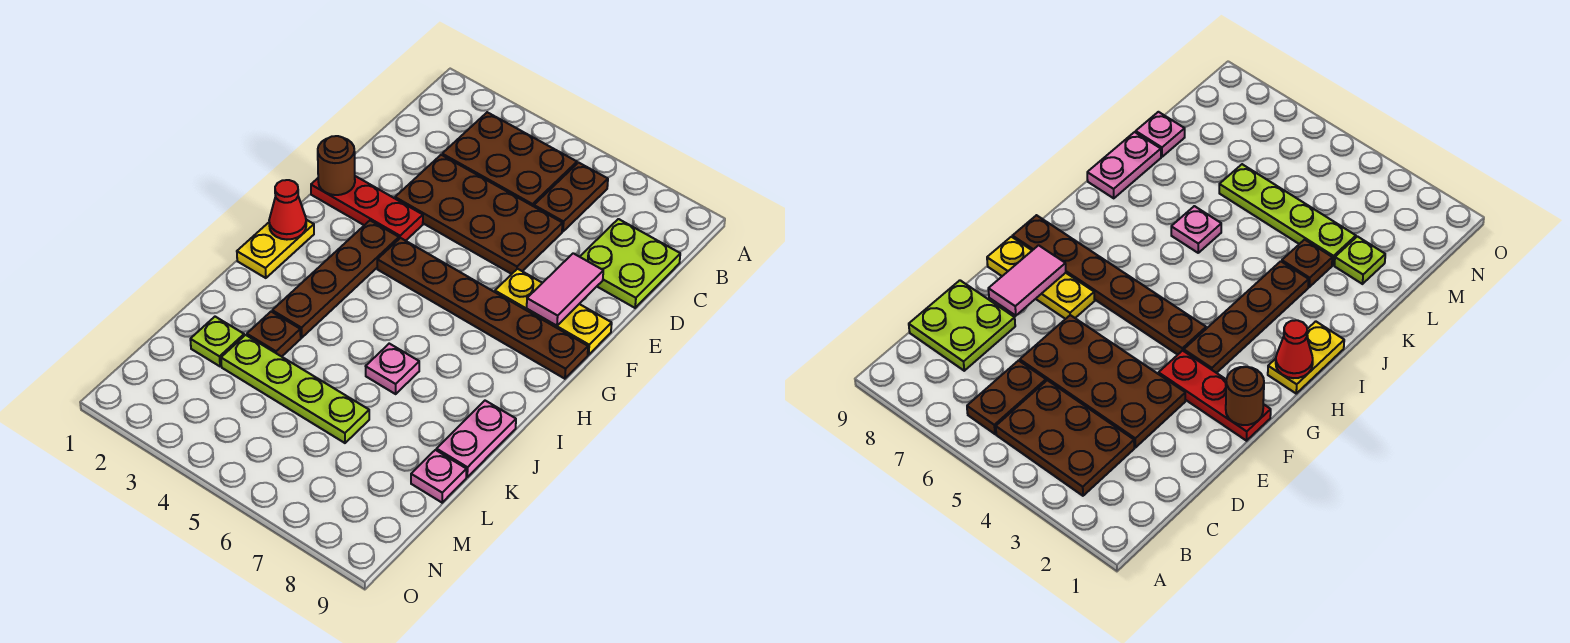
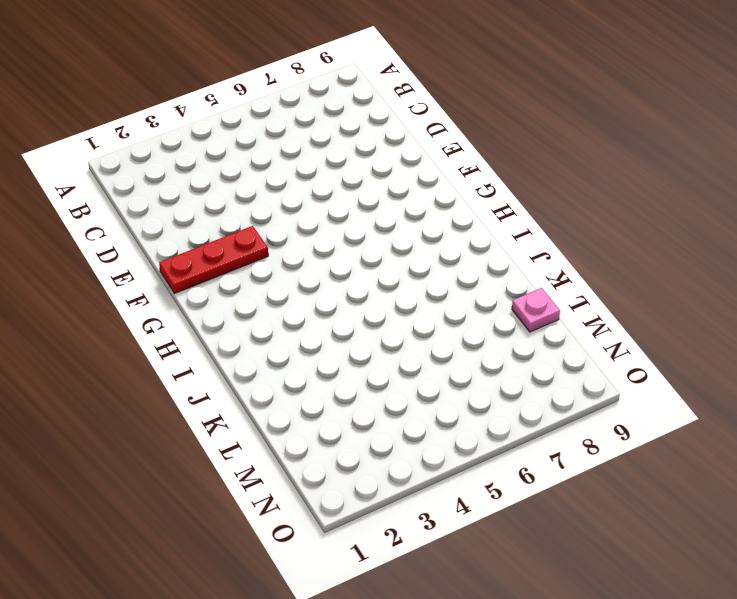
none -> brown 2x3 plate [442,112,577,206]
none -> brown 1x2 plate [534,163,608,232]
none -> lime 2x2 plate [580,219,680,308]

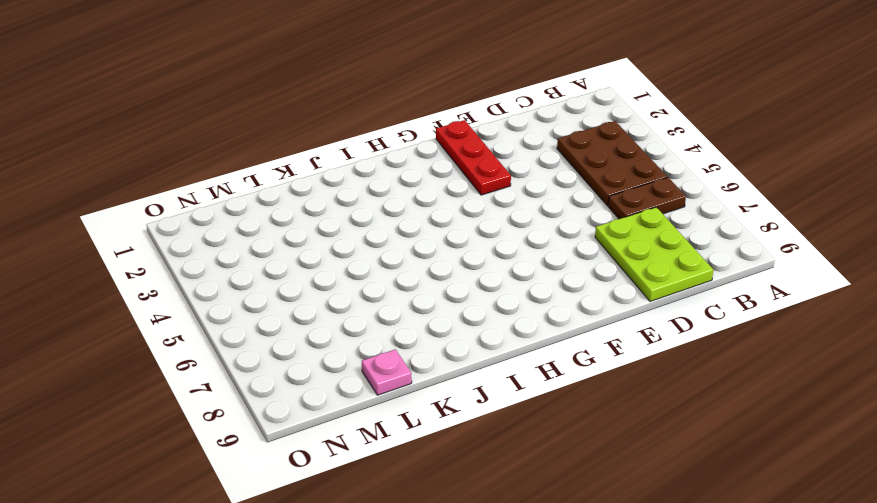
lime 2x3 plate [595,207,713,302] -> lime 2x2 plate [580,219,680,308]
none -> brown 2x4 plate [395,155,562,274]
none -> yellow 1x3 plate [495,269,612,355]
none -> brown 1x4 plate [272,221,399,338]

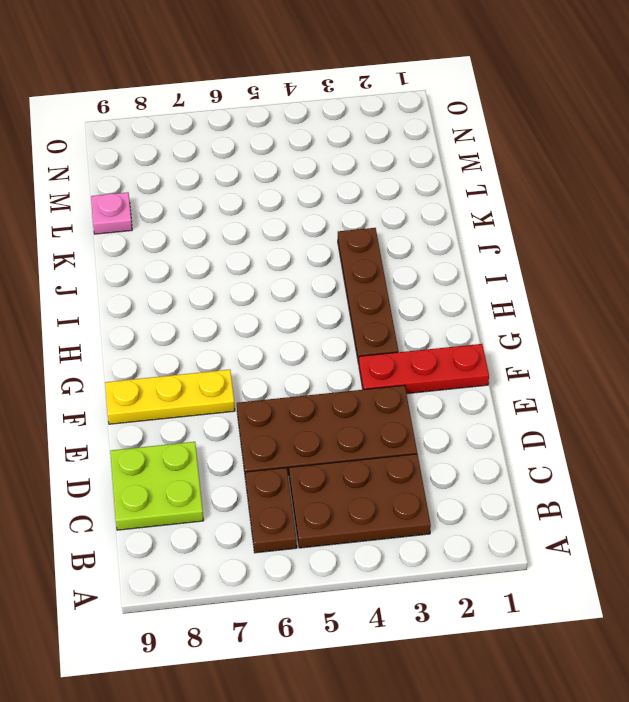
none -> brown 1x6 plate [377,238,588,379]
none -> yellow 1x2 plate [237,220,314,278]
none -> pink 1x1 plate [366,344,419,394]

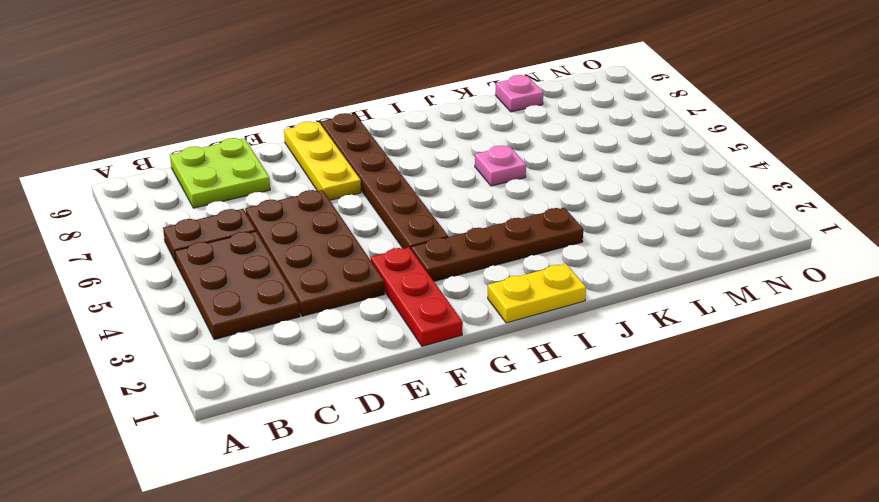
none -> pink 1x2 plate [436,401,516,477]
none -> brown 1x1 plate [247,312,301,357]
none -> lime 1x1 plate [190,317,244,366]

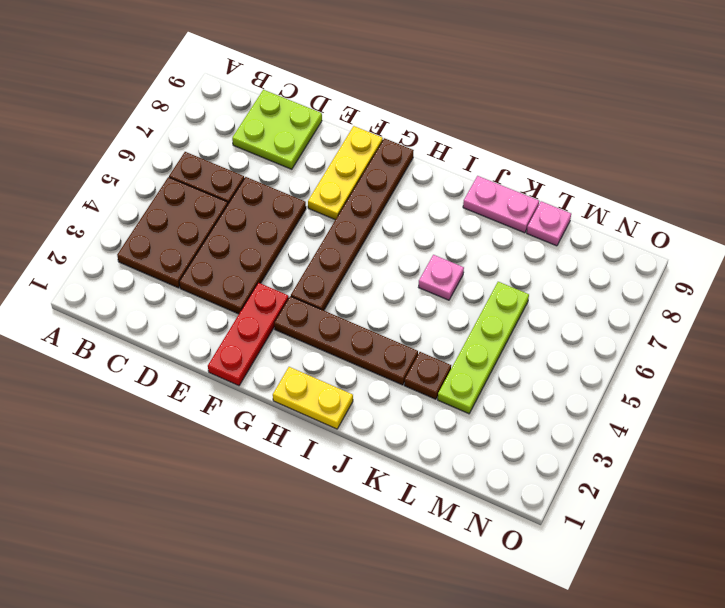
none -> lime 1x1 plate [190,317,244,366]
none -> pink 1x2 tile [527,253,603,326]
none -> brown 1x1 round brick [318,136,355,195]

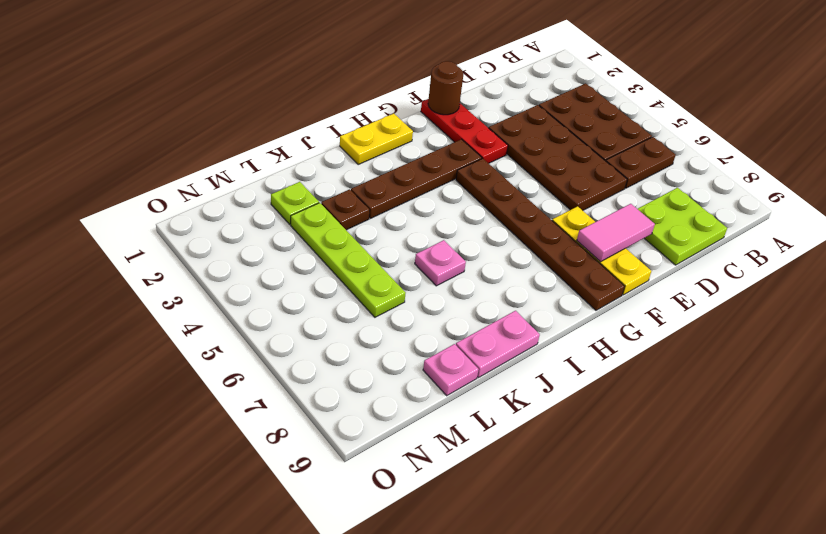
none -> red 1x1 cone [269,180,306,240]

